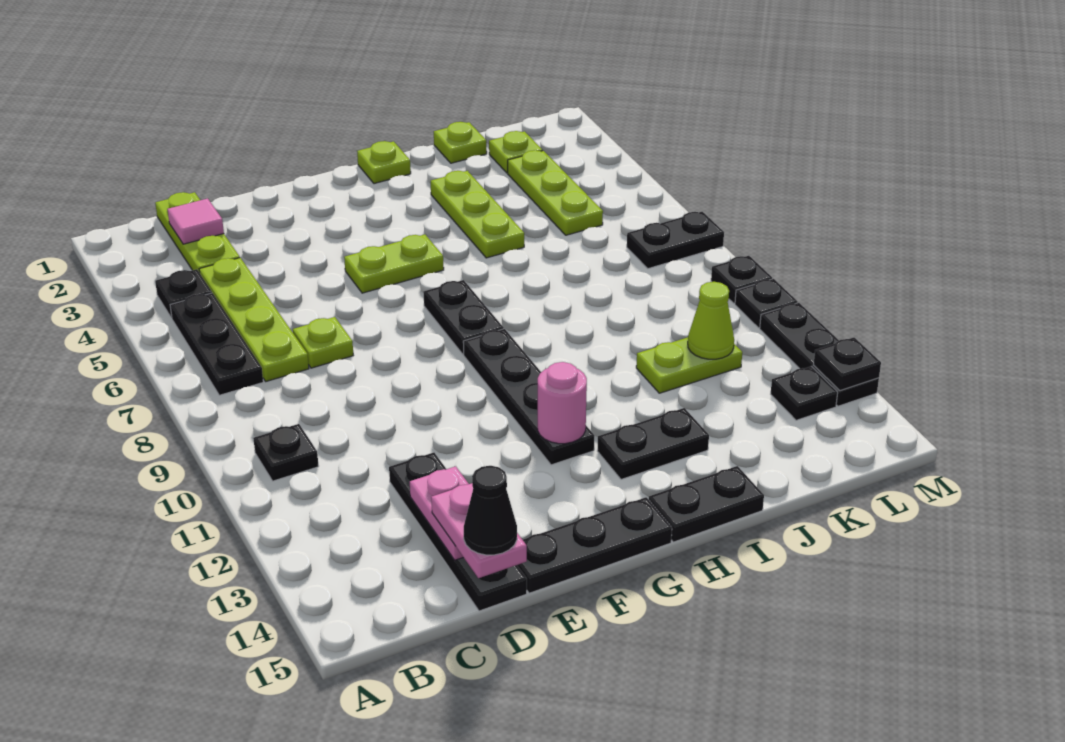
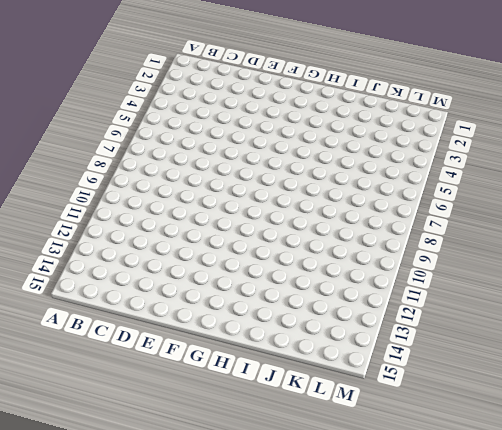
none -> black 1x1 plate [155,269,212,318]
none -> black 1x3 plate [170,293,263,395]
none -> black 1x1 plate [253,424,319,481]
none -> lime 1x3 plate [155,192,240,273]

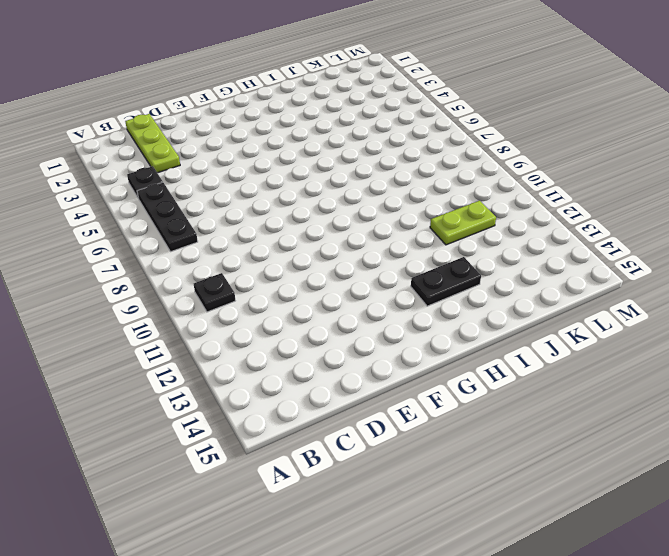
none -> lime 1x4 plate [199,258,309,381]
none -> lime 1x1 plate [293,317,353,368]
none -> black 1x4 plate [389,453,527,611]
none -> black 1x3 plate [517,497,672,593]

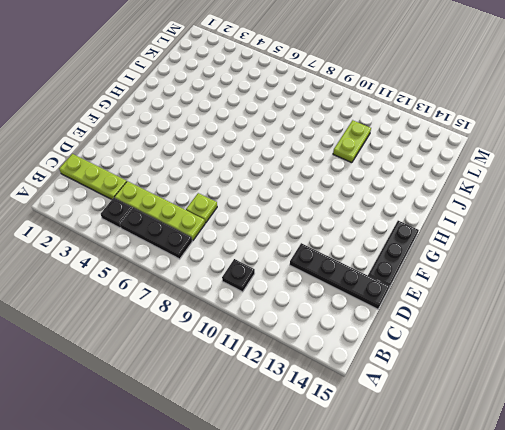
none -> lime 1x2 plate [344,234,444,293]
none -> black 1x2 plate [423,280,504,354]
none -> black 1x4 plate [463,329,595,465]
none -> lime 1x1 plate [357,141,411,184]

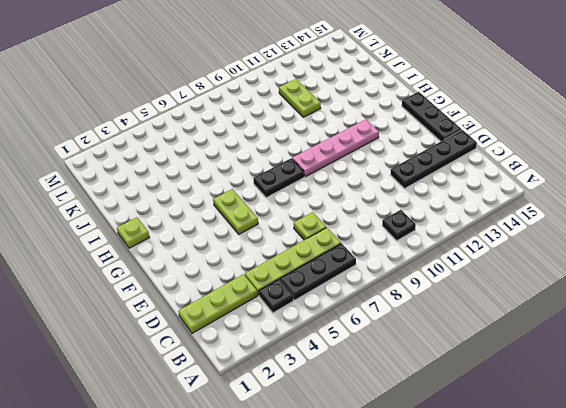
pink 1x4 plate [292,119,379,177] -> black 1x4 plate [463,329,595,465]
none -> black 1x2 plate [597,408,709,479]
none -> black 1x2 plate [649,466,764,542]
none -> lime 1x3 plate [431,171,524,258]
none -> lime 1x1 plate [434,122,487,163]

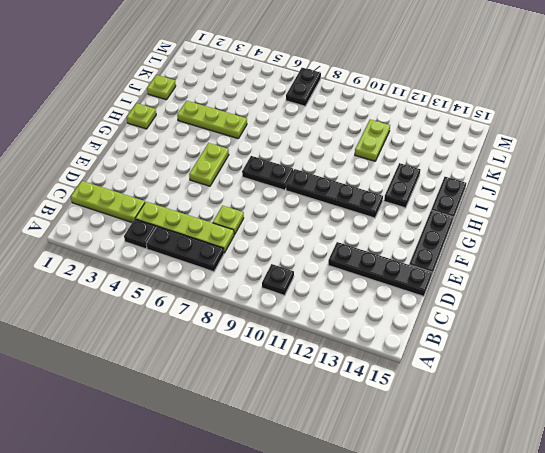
none -> lime 1x1 plate [489,131,543,173]
none -> lime 1x3 plate [508,150,603,235]
none -> black 1x1 plate [771,366,838,420]
none -> black 1x1 plate [711,256,772,303]

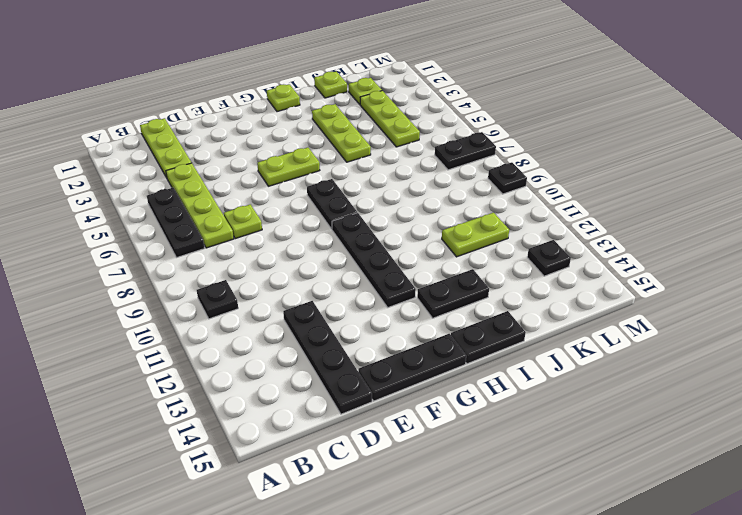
none -> black 1x1 plate [155,269,212,318]
none -> black 1x1 plate [735,279,798,328]
none -> black 1x3 plate [760,303,879,406]
none -> pink 1x1 tile [168,198,224,244]

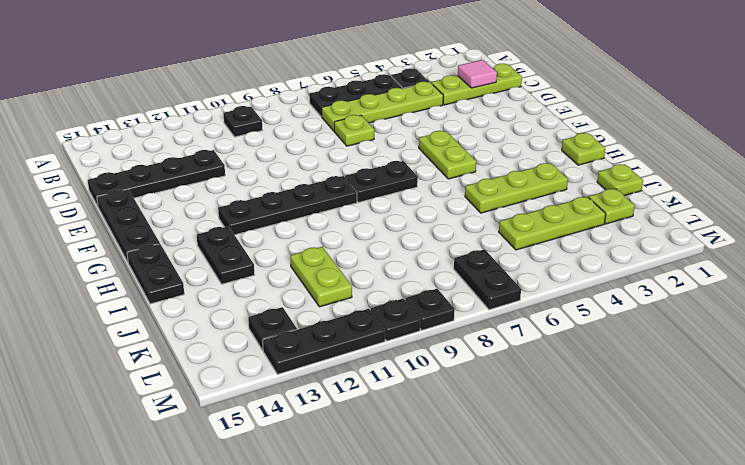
none -> pink 1x2 plate [410,466,469,560]
none -> pink 1x1 round brick [538,362,587,444]
none -> lime 1x1 cone [688,282,734,359]
none -> black 1x1 plate [814,338,881,391]

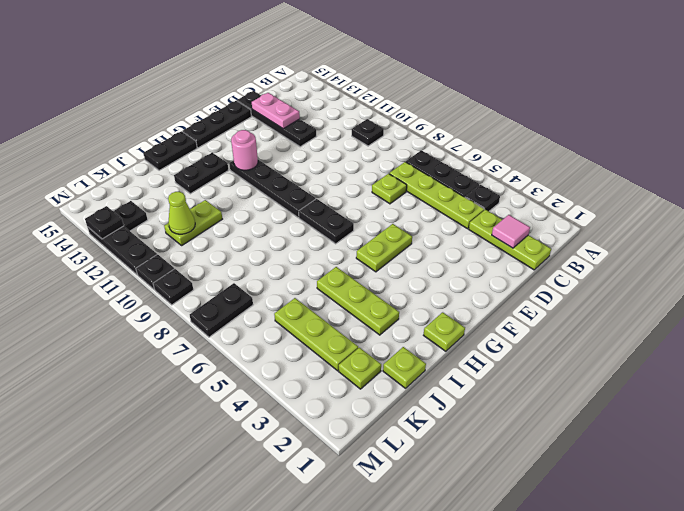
none -> pink 1x2 plate [431,483,527,578]
none -> black 1x1 cone [464,466,517,555]

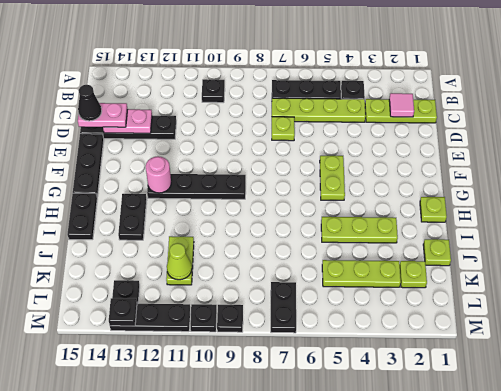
none -> black 1x2 plate [423,280,504,354]

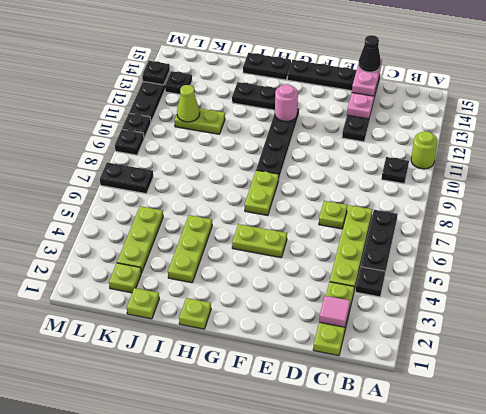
lime 1x1 round brick [411,131,438,169] -> none
lime 1x2 plate [245,170,279,215] -> black 1x2 plate [423,280,504,354]

